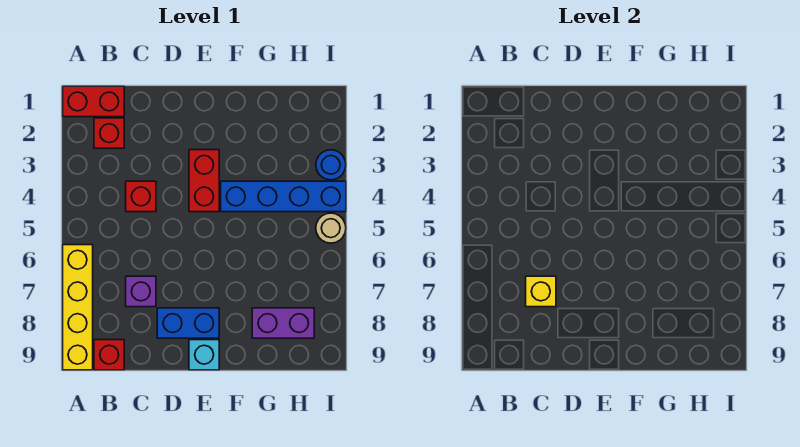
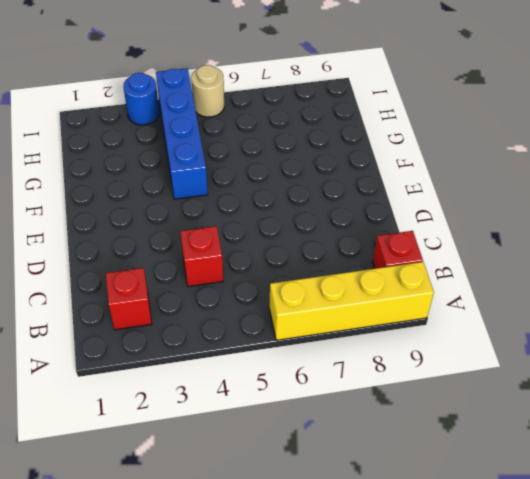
none -> red 1x2 brick [63,86,124,117]
none -> purple 1x1 brick [126,276,156,307]
none -> blue 1x2 brick [157,308,219,338]

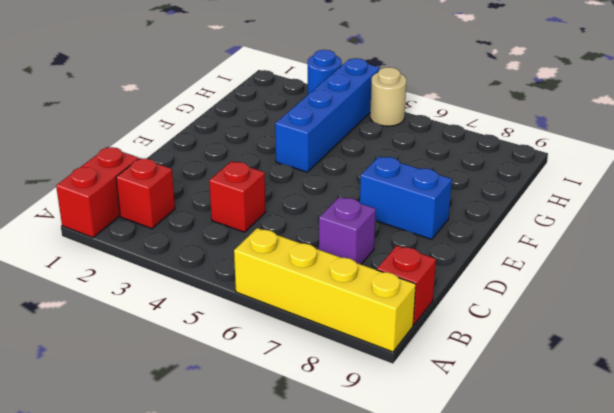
blue 1x2 brick [360,156,452,239] -> blue 1x2 brick turned to [157,308,219,338]
none -> red 1x2 brick [189,150,219,212]
none -> cyan 1x1 brick [189,340,219,370]
none -> purple 1x2 brick [252,308,314,338]

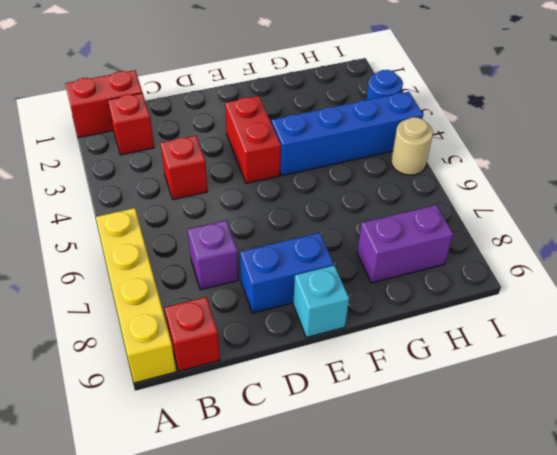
none -> yellow 1x1 brick [526,276,556,307]

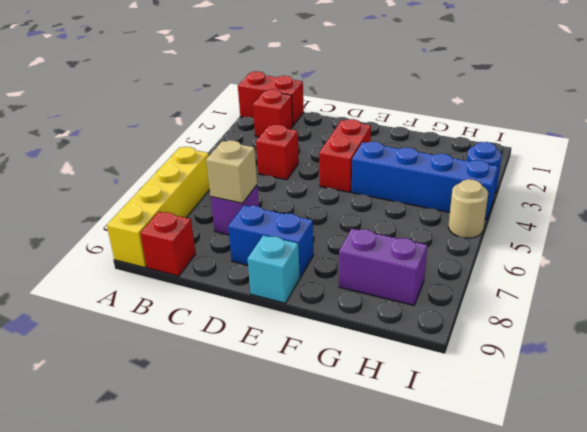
tan 1x1 brick [206,140,257,203] -> yellow 1x1 brick [526,276,556,307]

